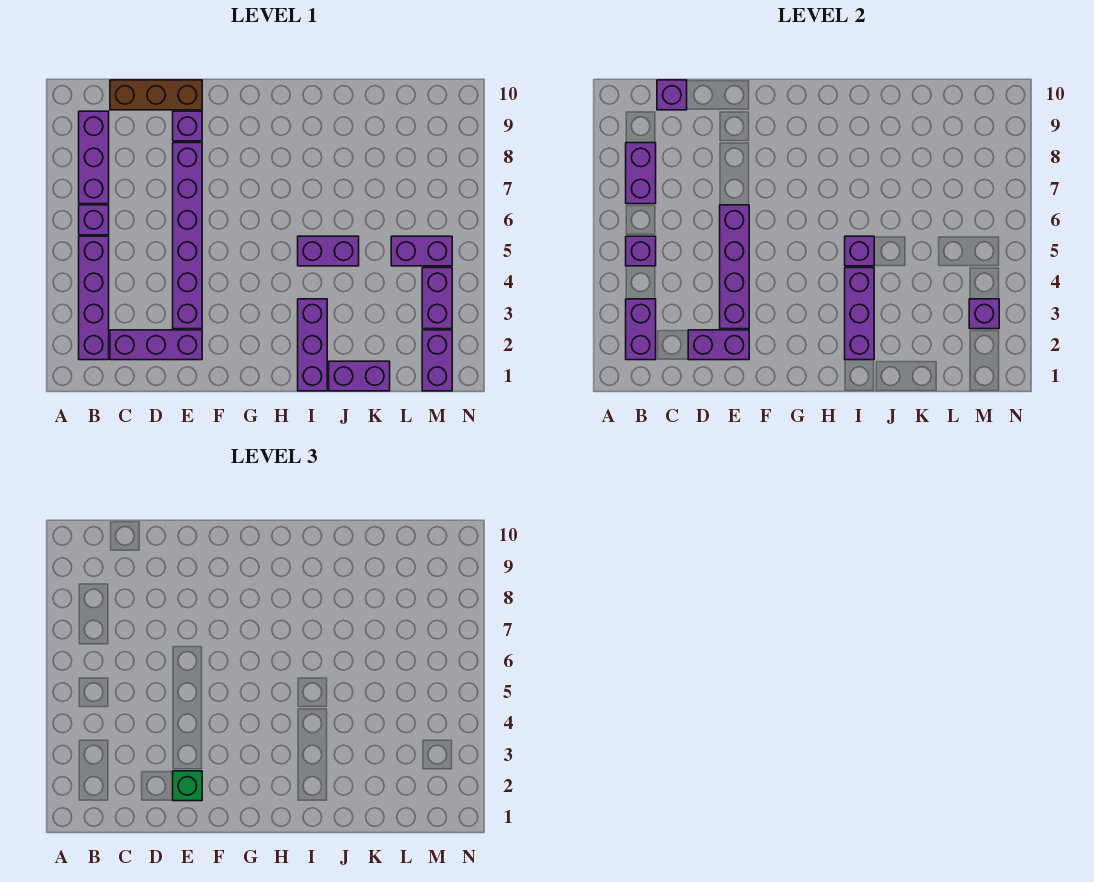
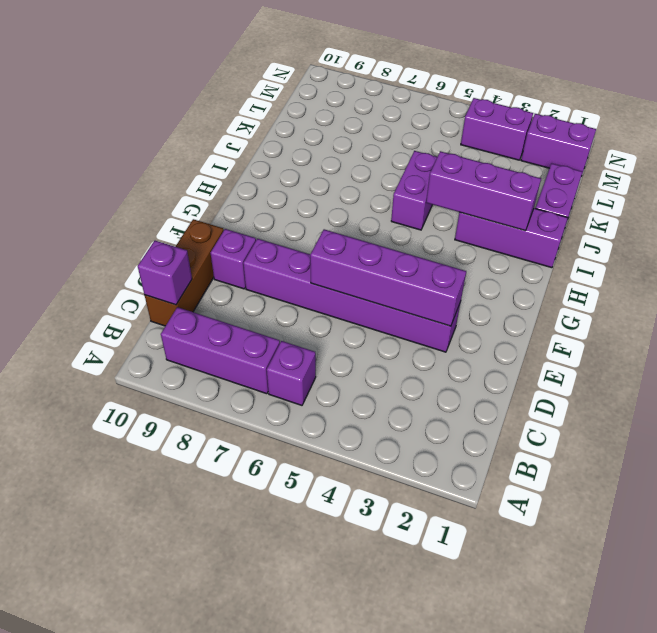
none -> purple 1x4 brick [79,236,109,360]
none -> purple 1x3 brick [110,330,202,360]
none -> purple 1x2 brick [391,236,452,266]

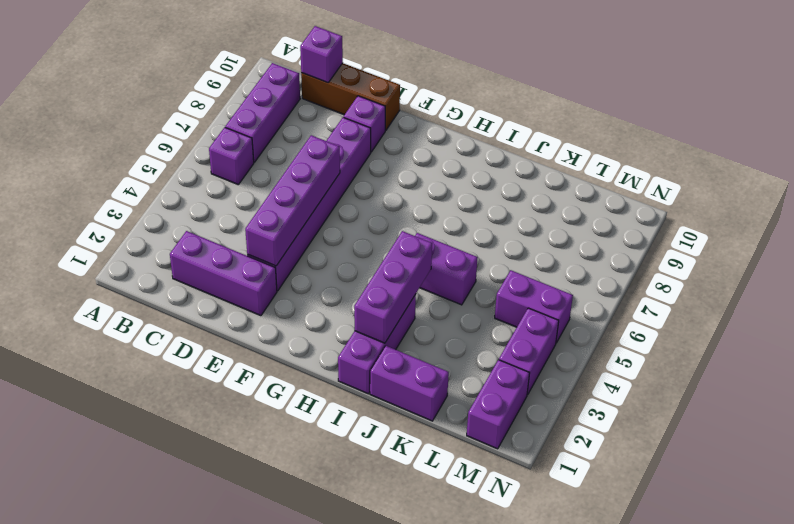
none -> purple 1x4 brick [79,236,109,360]
none -> purple 1x2 brick [626,299,656,360]
none -> purple 1x1 brick [626,236,656,266]

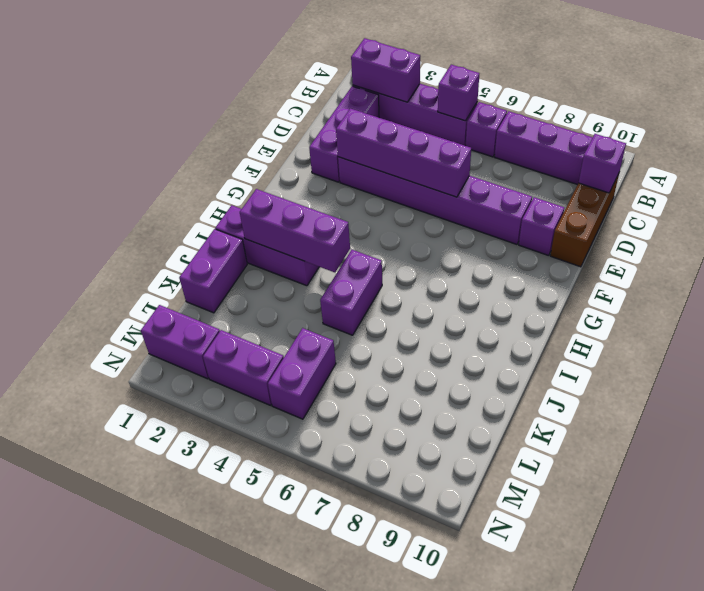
none -> purple 1x2 brick [626,143,656,204]
none -> purple 1x2 brick [688,330,749,360]
none -> purple 1x1 brick [845,236,874,266]

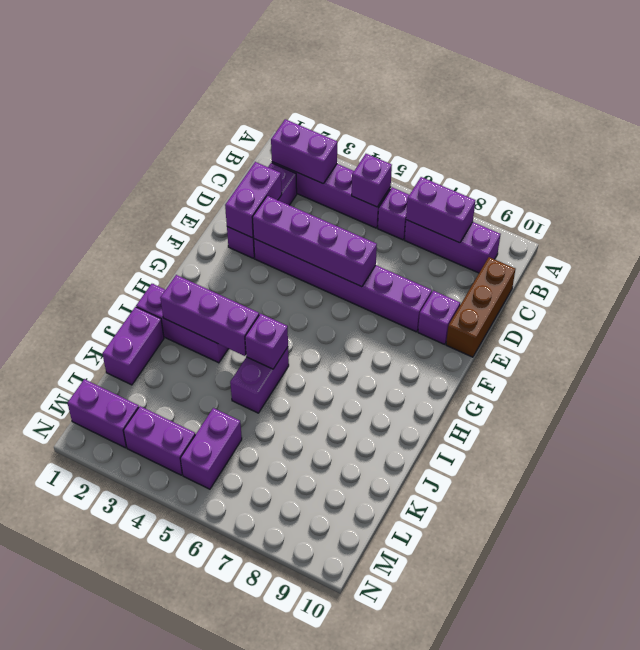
none -> purple 1x1 brick [657,80,687,110]
none -> purple 1x1 brick [969,299,999,329]
none -> green 1x1 brick [173,771,202,801]

